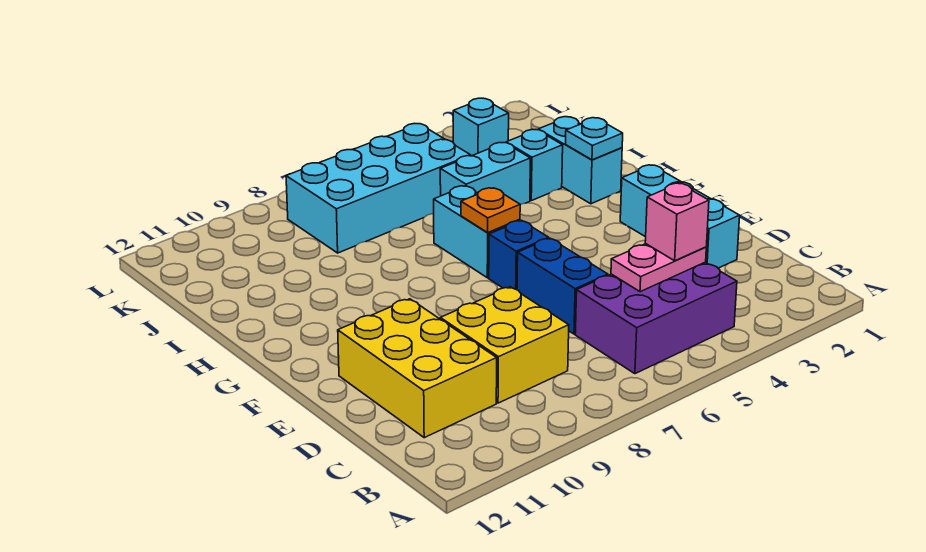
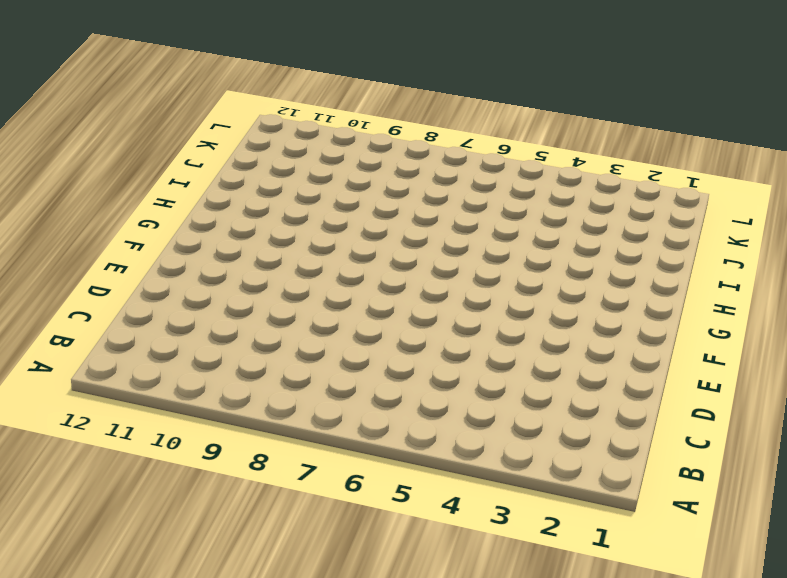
none -> purple 2x3 brick [575,262,737,374]
none -> yellow 2x2 brick [440,287,569,403]
none -> yellow 2x3 brick [338,299,497,438]

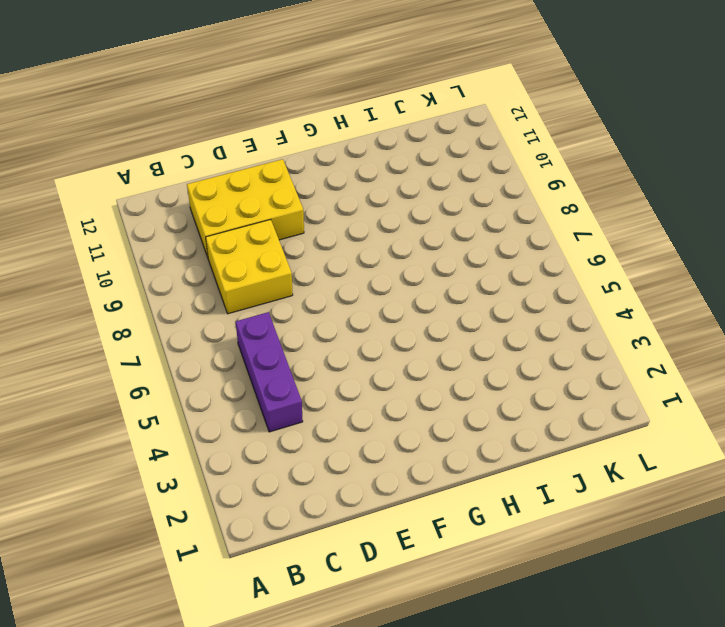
purple 1x3 brick [236,312,303,432] -> purple 2x3 brick [575,262,737,374]
none -> cyan 1x3 brick [620,165,740,268]
none -> blue 1x2 brick [517,238,608,334]
none -> blue 1x1 brick [489,220,549,290]

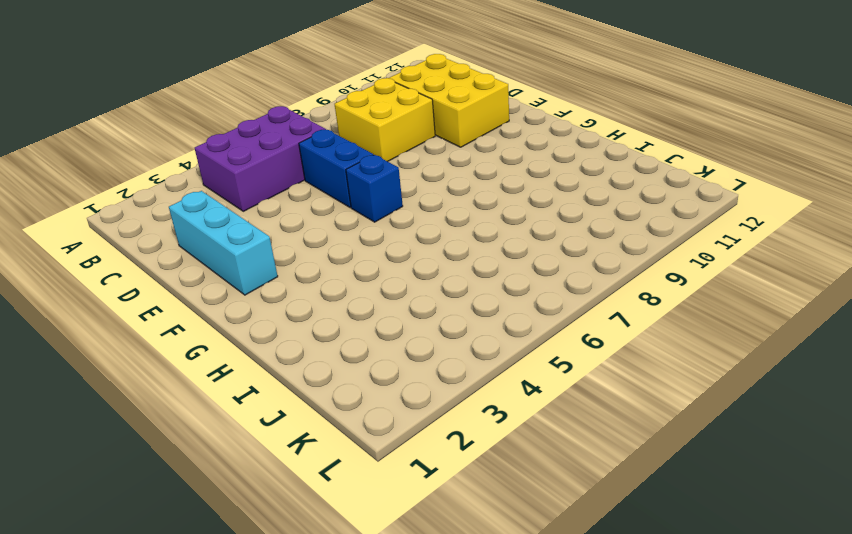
none -> cyan 1x2 brick [434,186,520,278]
none -> cyan 1x2 brick [538,117,622,204]
none -> cyan 1x1 brick [506,129,563,201]

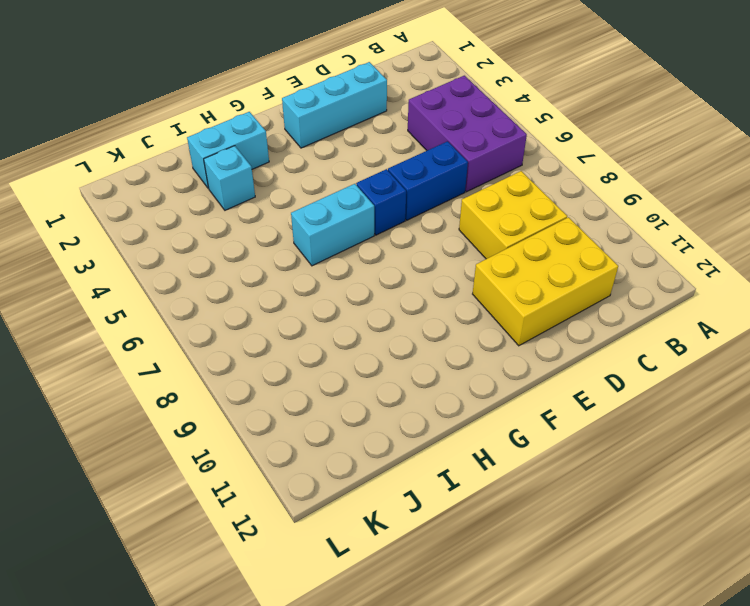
none -> cyan 1x2 brick [440,143,530,204]
none -> cyan 2x4 brick [286,123,471,253]
none -> cyan 1x1 brick [453,98,509,156]

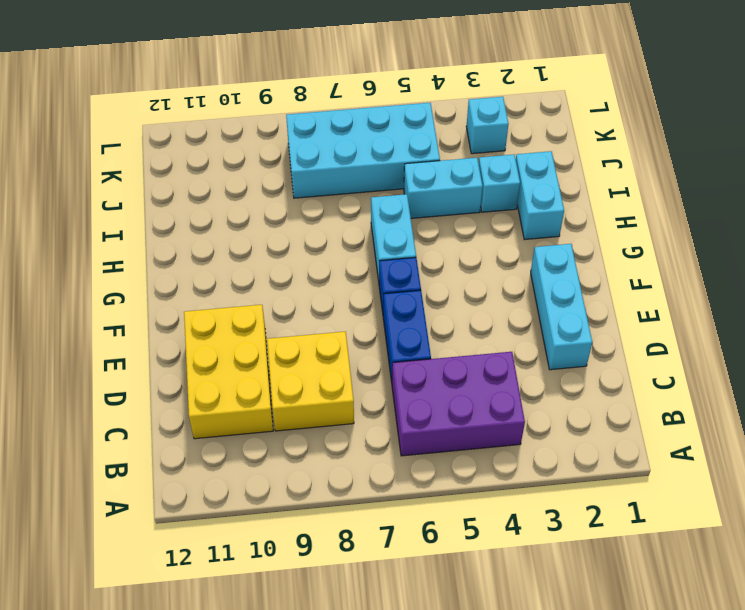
none -> pink 1x2 plate [611,244,706,292]
none -> orange 1x1 plate [461,188,520,232]
none -> cyan 1x1 plate [566,118,623,160]

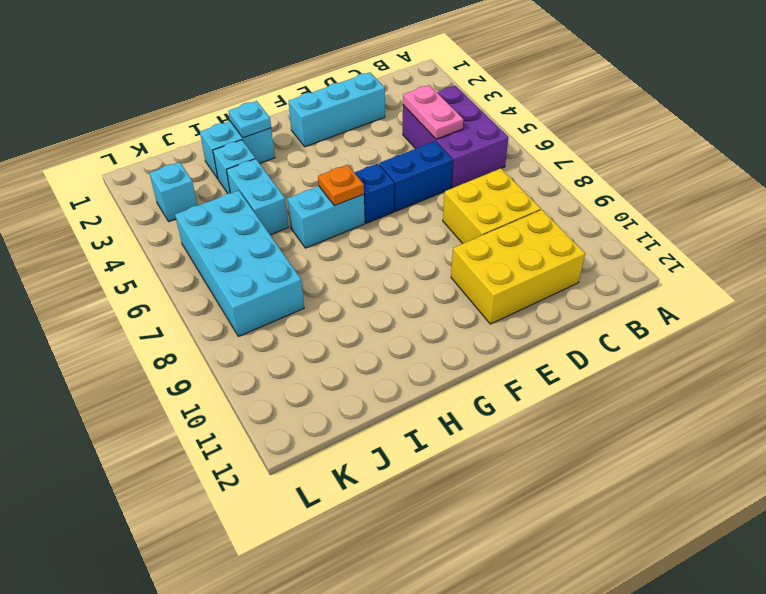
none -> pink 1x1 brick [645,183,709,261]

